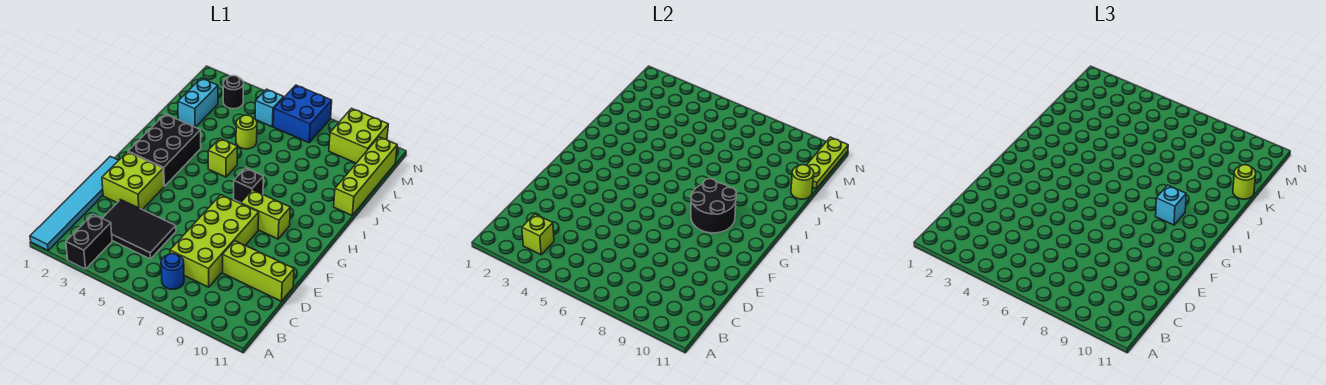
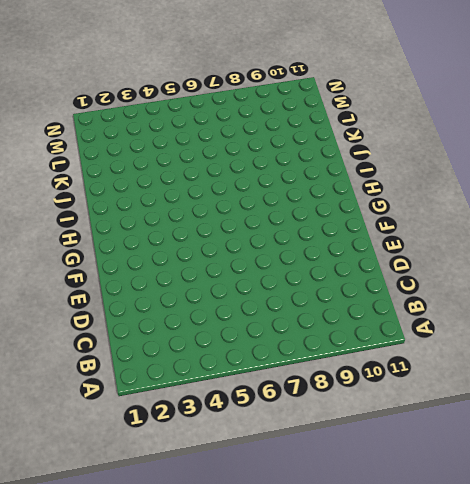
none -> cyan 1x6 tile [30,156,119,250]
none -> black 1x2 brick [66,214,112,269]
none -> blue 1x1 round brick [161,254,184,289]

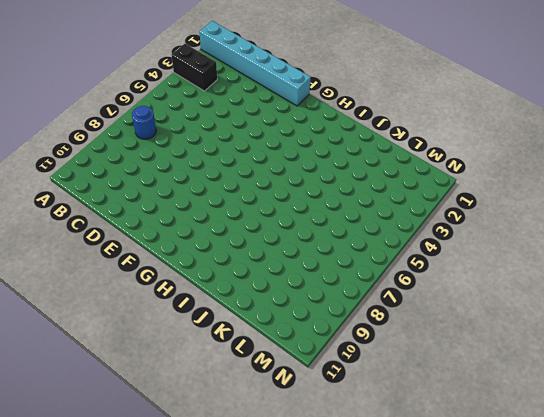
cyan 1x6 brick [199,21,311,106] -> cyan 1x6 tile [30,156,119,250]
none -> black 2x3 tile [102,200,176,259]
none -> lime 2x4 brick [170,195,259,287]
none -> lime 1x3 brick [223,241,294,301]

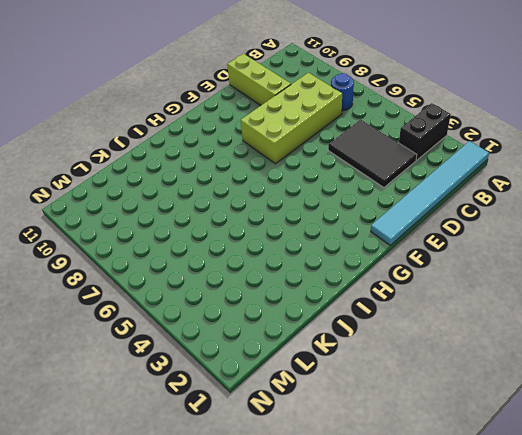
none -> lime 2x2 brick [102,152,164,210]
none -> black 2x3 brick [128,114,201,186]
none -> lime 1x2 brick [241,190,290,239]

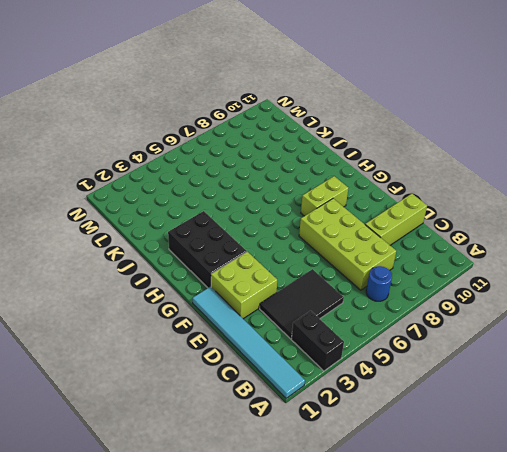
none -> black 1x1 brick [234,168,263,203]
none -> lime 1x1 brick [208,139,238,177]
none -> lime 1x4 brick [334,137,397,215]

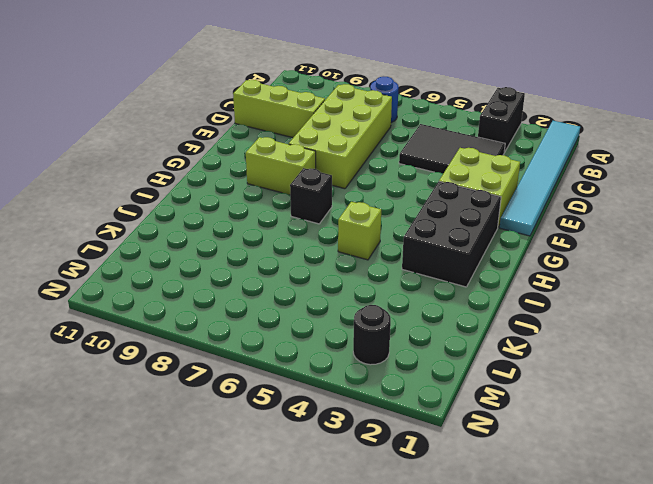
none -> lime 1x4 brick [334,137,397,215]
none -> cyan 1x2 brick [178,78,218,127]
none -> lime 1x1 round brick [236,115,257,149]

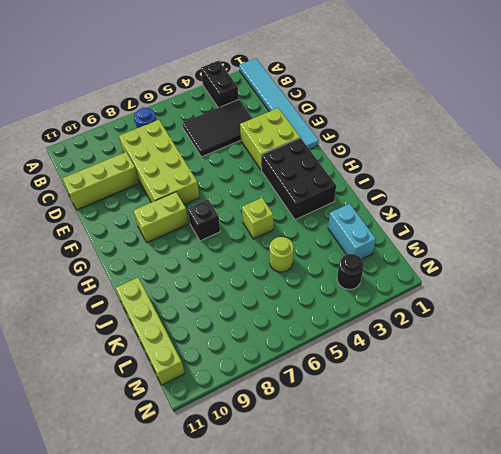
none -> cyan 1x1 brick [255,89,284,127]
none -> blue 2x2 brick [273,85,332,143]
none -> lime 2x2 brick [329,108,388,163]

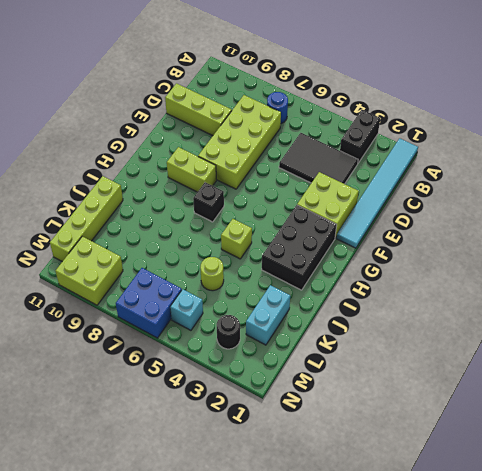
none -> lime 1x1 brick [522,214,554,255]
none -> black 2x2 round brick [691,179,736,233]
none -> lime 1x1 round brick [791,165,814,199]

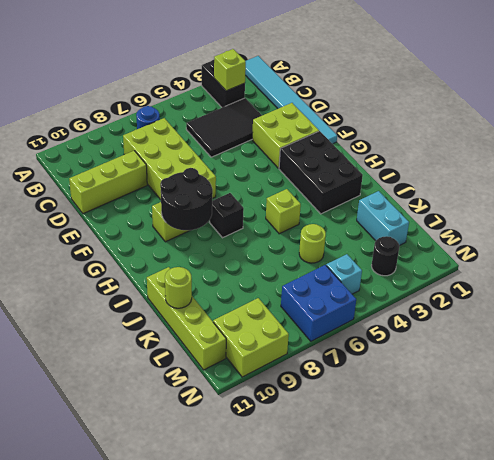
none -> lime 1x3 plate [807,137,848,189]
none -> cyan 1x1 brick [1156,185,1186,225]
none -> lime 1x1 round brick [1233,165,1256,199]

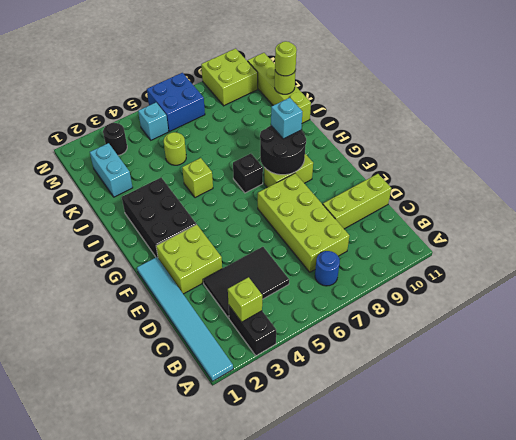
none -> lime 1x3 plate [807,137,848,189]

